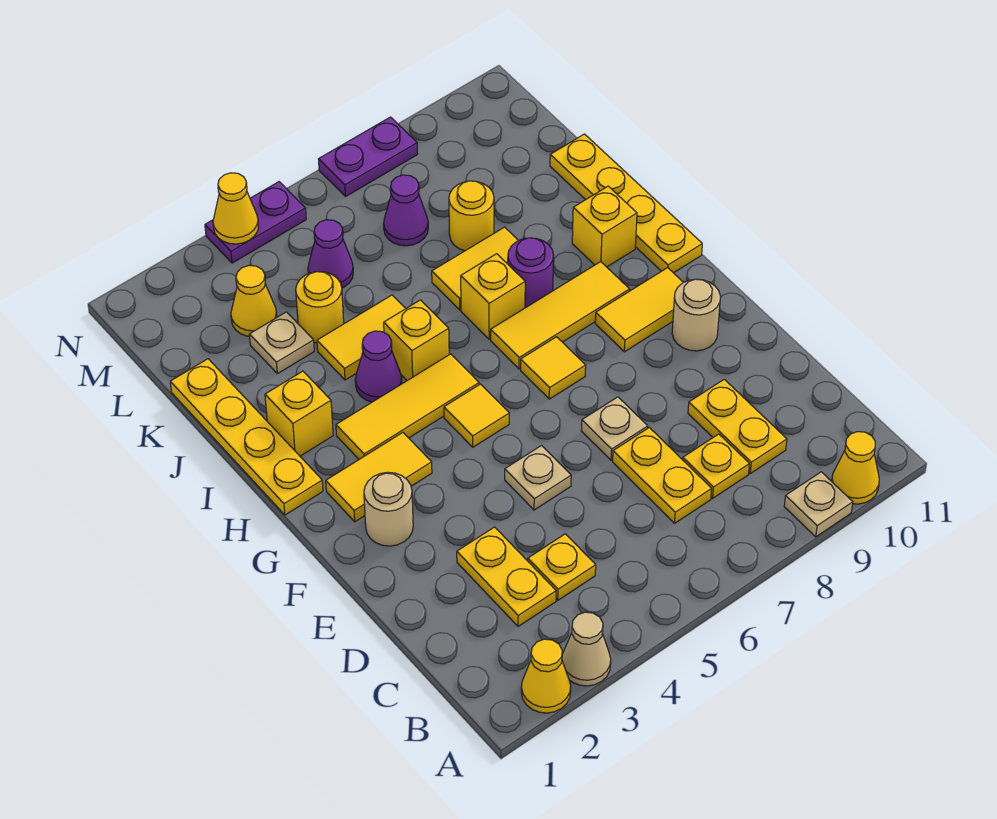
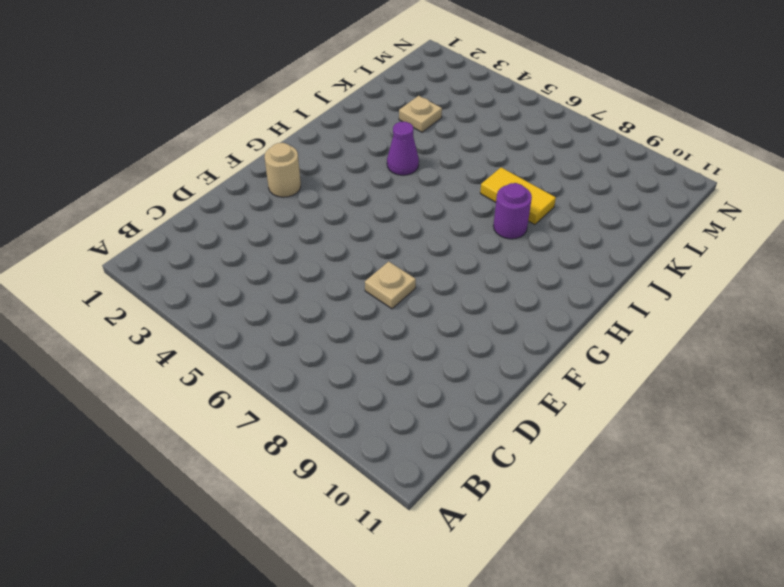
none -> yellow 1x1 cone [521,639,571,713]
none -> tan 1x1 cone [562,612,611,686]
none -> tan 1x1 plate [784,472,853,537]
none -> yellow 1x1 cone [832,432,879,504]

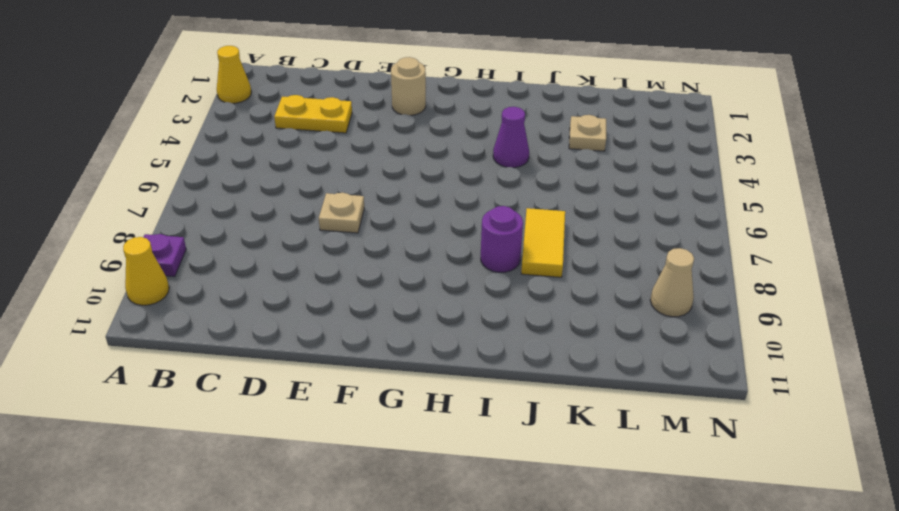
purple 1x1 plate [143,234,186,277] -> tan 1x1 plate [784,472,853,537]
tan 1x1 cone [650,248,694,317] -> tan 1x1 cone moved to [562,612,611,686]
none -> yellow 1x1 plate [528,534,596,600]
none -> yellow 1x2 plate [613,428,712,523]
none -> yellow 1x1 plate [683,434,749,498]
none -> yellow 1x2 plate [688,379,787,473]

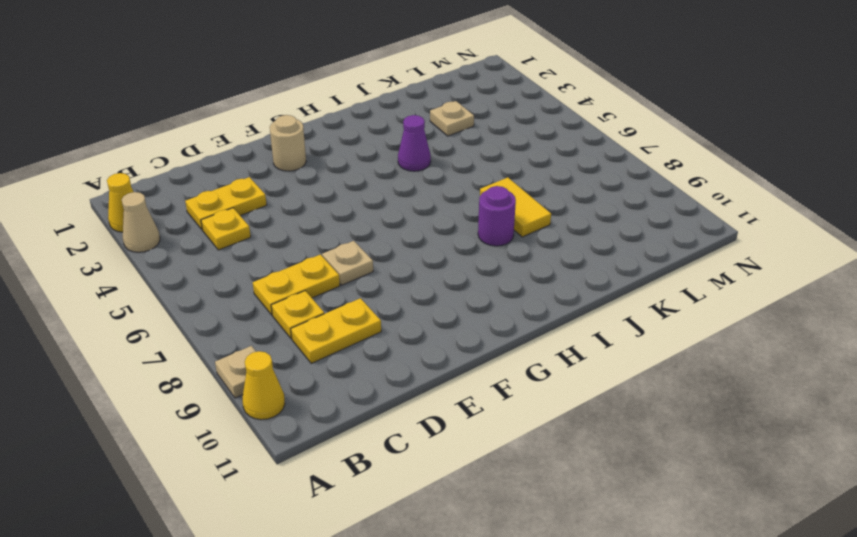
none -> tan 1x1 plate [505,446,571,510]
none -> tan 1x1 round brick [672,279,720,351]
none -> yellow 1x2 tile [326,433,432,522]
none -> yellow 1x1 tile [444,384,509,447]

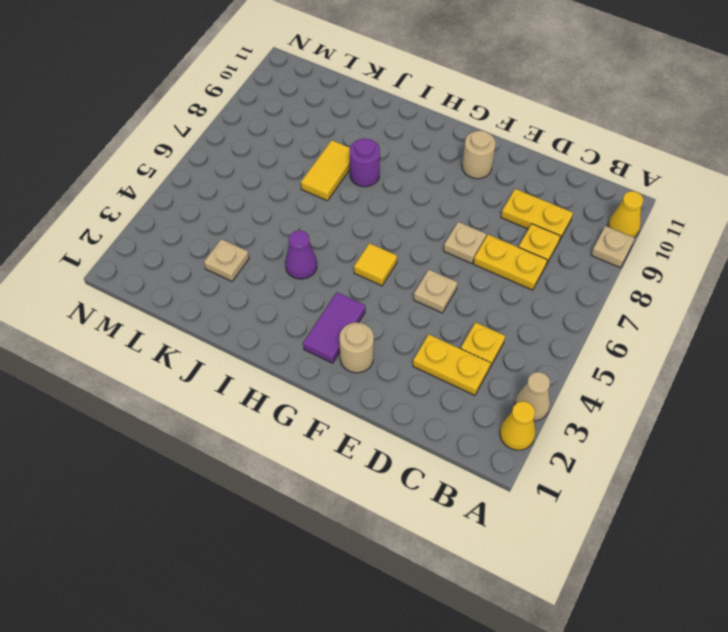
purple 1x2 tile [303,292,365,363] -> yellow 1x2 tile [326,433,432,522]
none -> yellow 1x1 tile [521,337,586,399]
none -> yellow 1x2 tile [595,268,683,352]
none -> yellow 1x4 plate [170,359,323,515]
none -> yellow 1x3 tile [336,354,479,459]

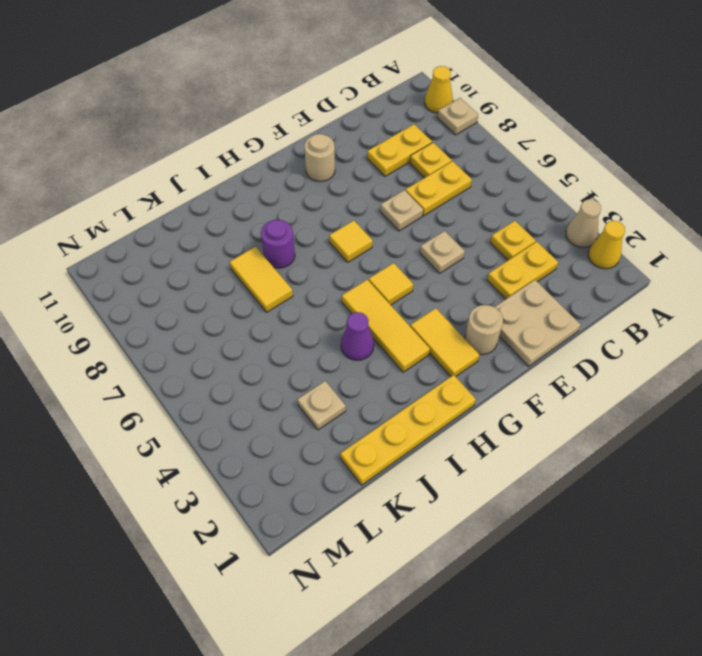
tan 2x2 plate [495,280,581,366] -> none
none -> yellow 1x2 tile [595,268,683,352]
none -> yellow 1x3 tile [491,262,630,369]
none -> yellow 1x4 plate [550,134,702,273]
none -> yellow 1x1 brick [265,371,333,456]

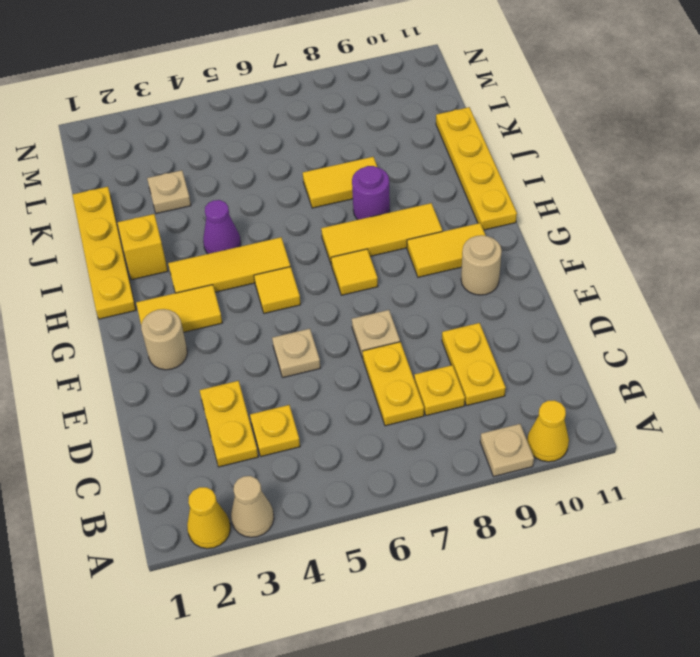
none -> yellow 1x1 brick [384,300,449,380]
none -> yellow 1x1 brick [461,254,525,339]
none -> yellow 1x1 brick [572,186,637,267]
none -> yellow 1x2 tile [317,295,406,380]

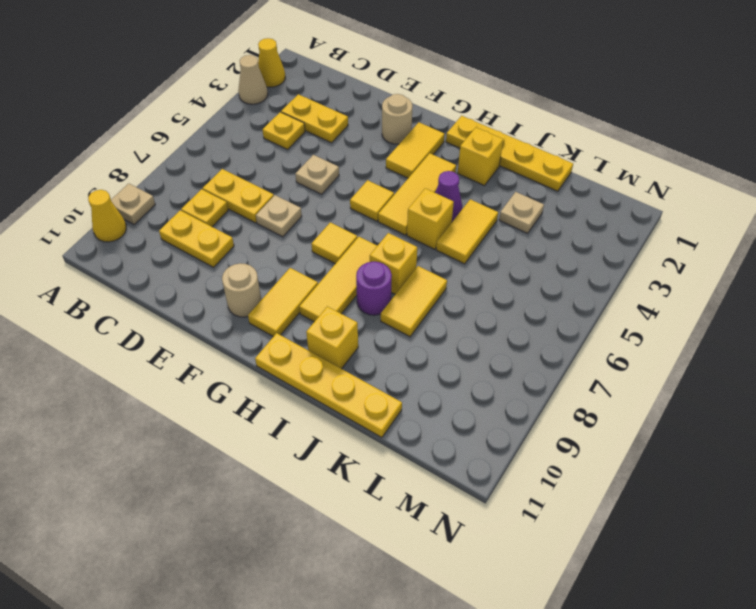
none -> yellow 1x1 round brick [296,272,344,343]
none -> yellow 1x1 round brick [449,181,494,251]
none -> yellow 1x1 cone [231,265,277,336]
none -> purple 1x1 cone [308,220,353,288]

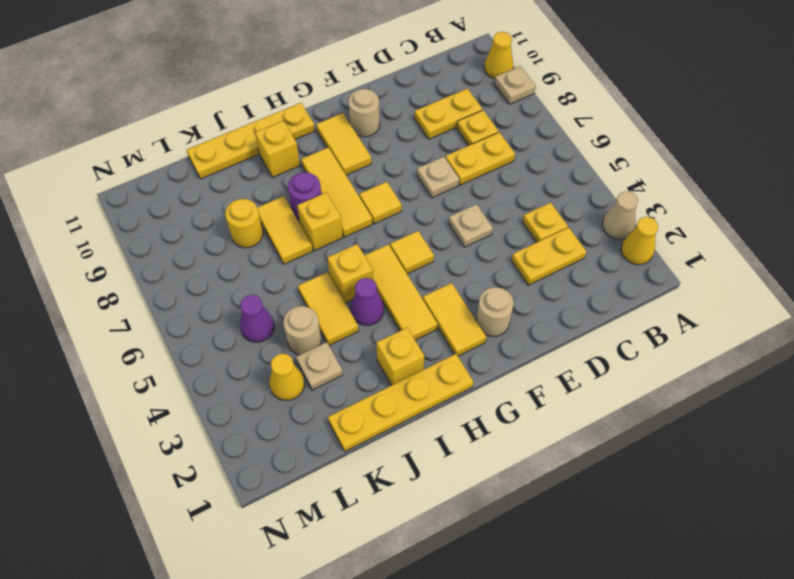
tan 1x1 round brick [283,306,321,355] -> yellow 1x1 round brick [296,272,344,343]
none -> purple 1x1 cone [384,175,428,246]
none -> purple 1x2 plate [205,182,306,263]
none -> purple 1x2 plate [319,117,417,196]
none -> yellow 1x1 cone [213,173,259,244]

